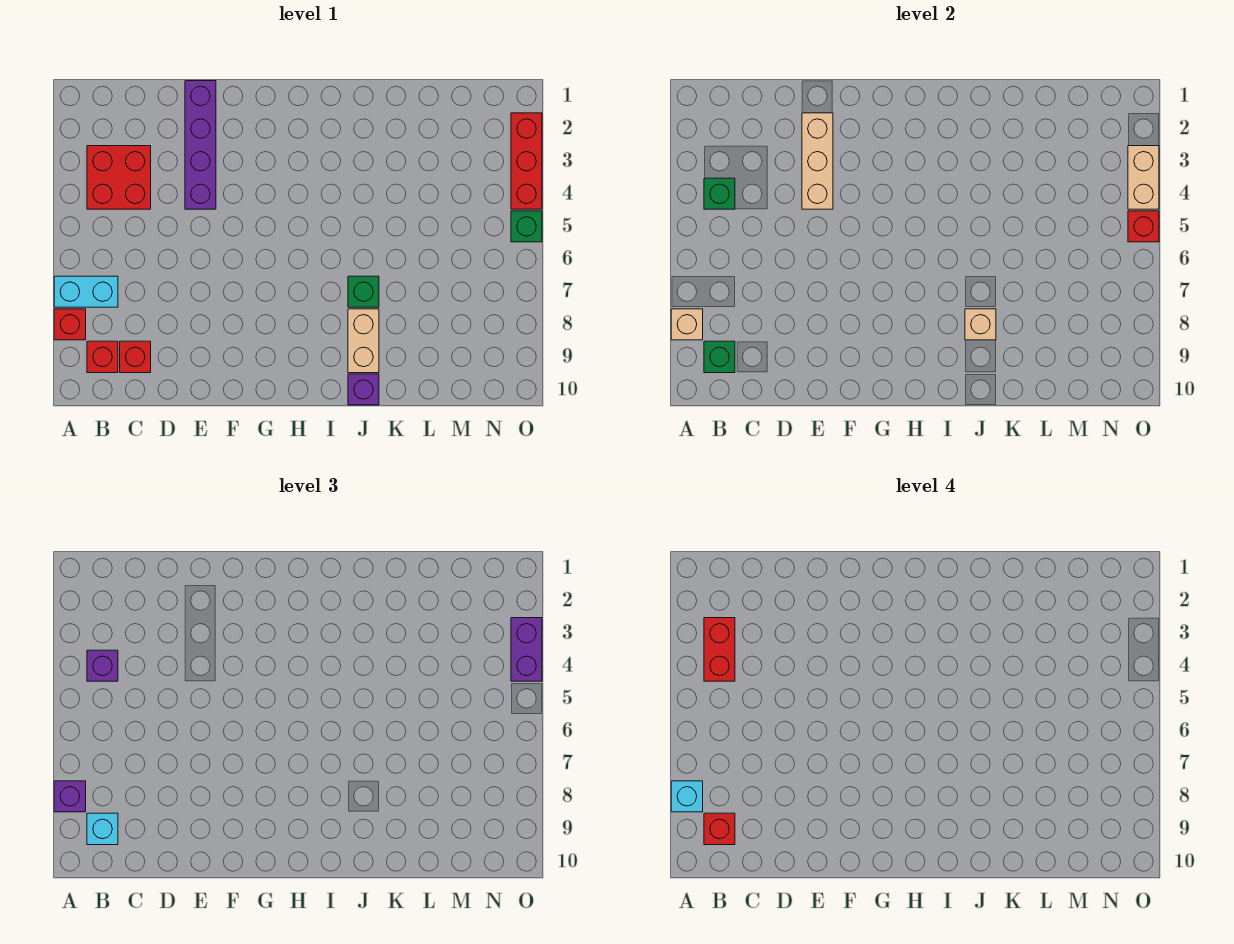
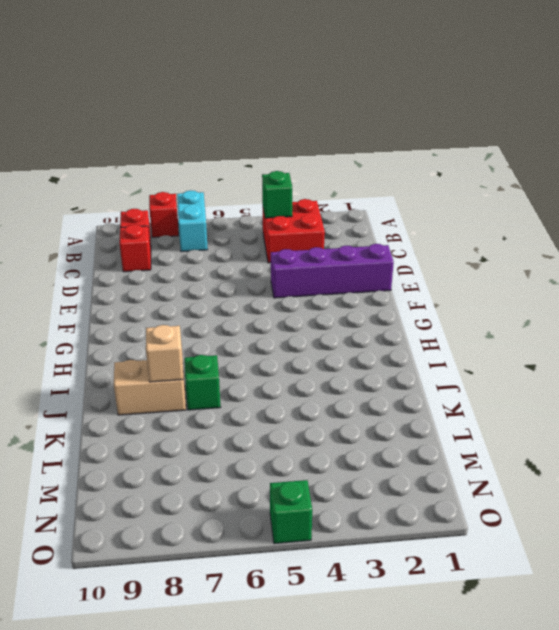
none -> purple 1x1 brick [348,374,379,405]
none -> red 1x3 brick [511,113,542,209]
none -> tan 1x1 brick [671,309,703,340]

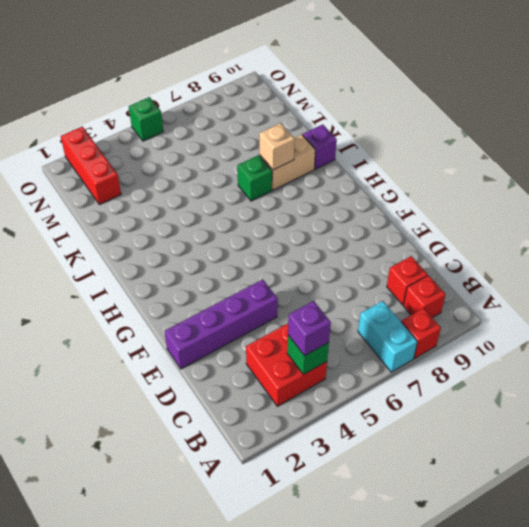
red 1x3 brick [61,127,121,205] -> red 1x3 brick turned to [511,113,542,209]
none -> tan 1x1 brick [671,309,703,340]
none -> green 1x1 brick [704,341,735,373]
none -> tan 1x3 brick [802,113,833,209]

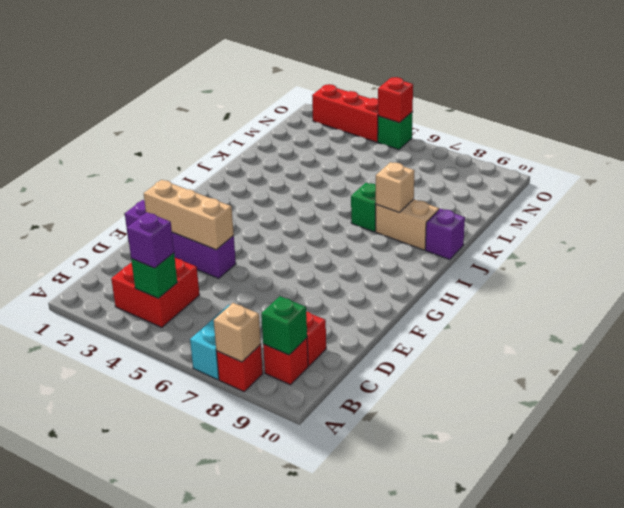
none -> tan 1x2 brick [1128,146,1159,209]
none -> purple 1x1 brick [54,781,86,812]
none -> cyan 1x1 brick [87,813,118,845]

